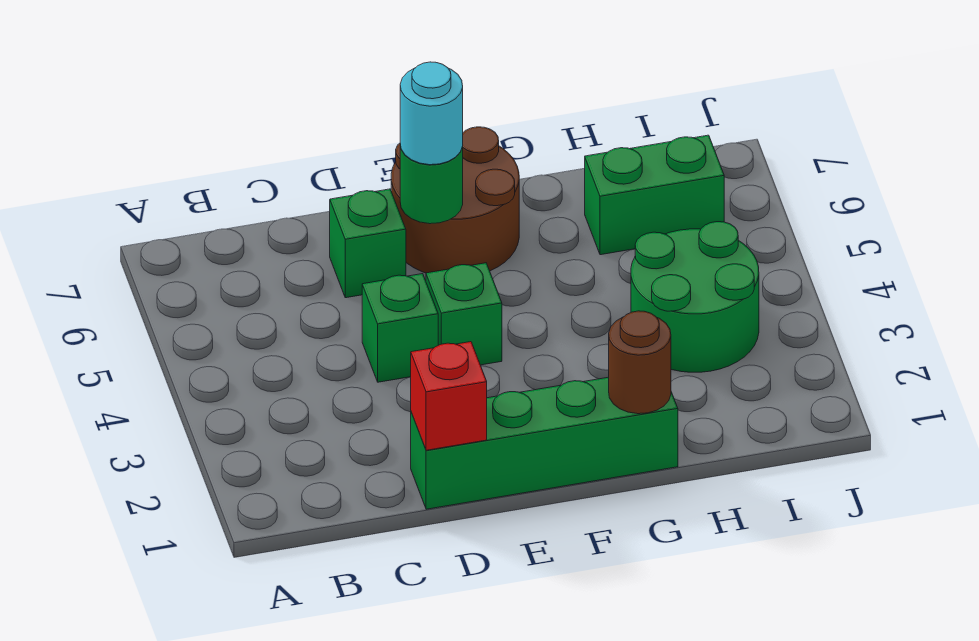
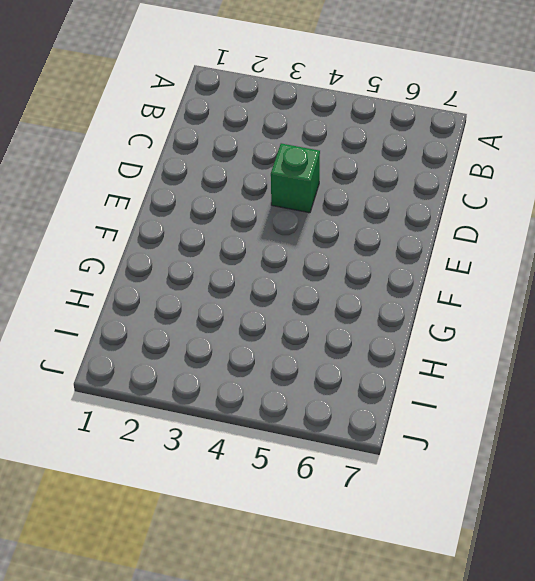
none -> green 1x4 brick [411,377,678,509]
none -> green 1x1 brick [330,189,406,298]

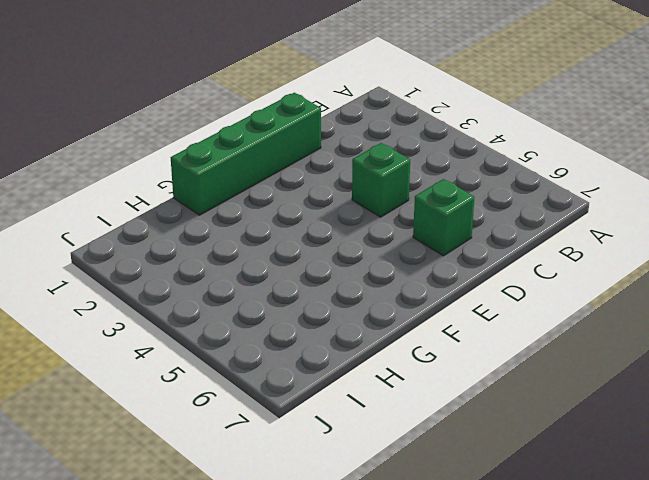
none -> green 1x1 brick [426,263,502,365]
none -> brown 2x2 round brick [391,127,519,273]

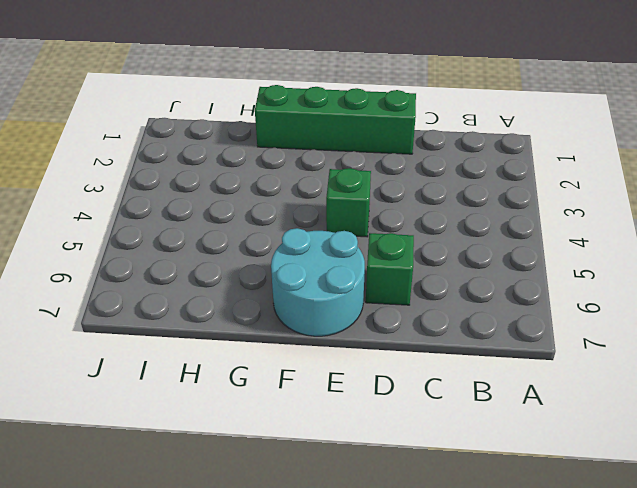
cyan 2x2 round brick [271,228,365,336] -> brown 2x2 round brick [391,127,519,273]
none -> green 1x1 brick [362,274,438,382]
none -> green 2x2 round brick [631,222,759,372]

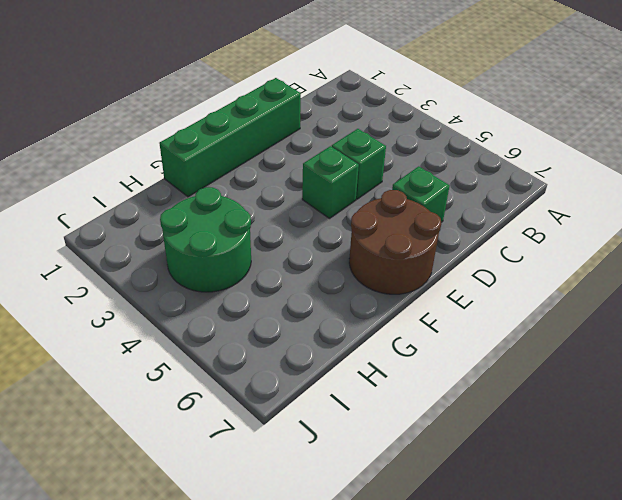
none -> green 1x2 brick [585,135,724,255]
none -> red 1x1 brick [411,342,487,450]

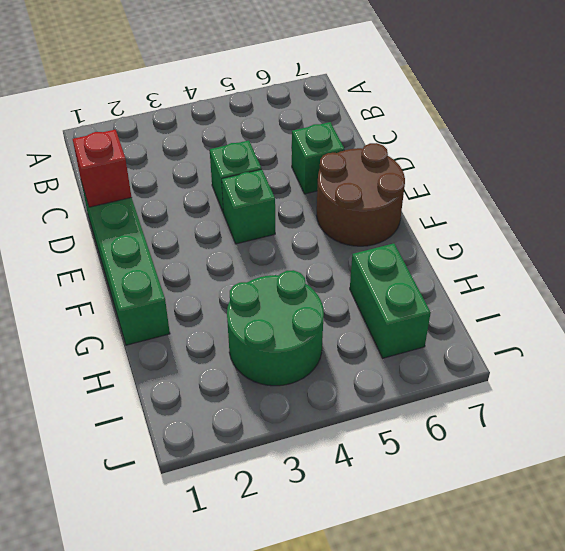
none -> green 1x1 round brick [400,145,463,224]
none -> brown 1x1 round brick [609,311,671,414]

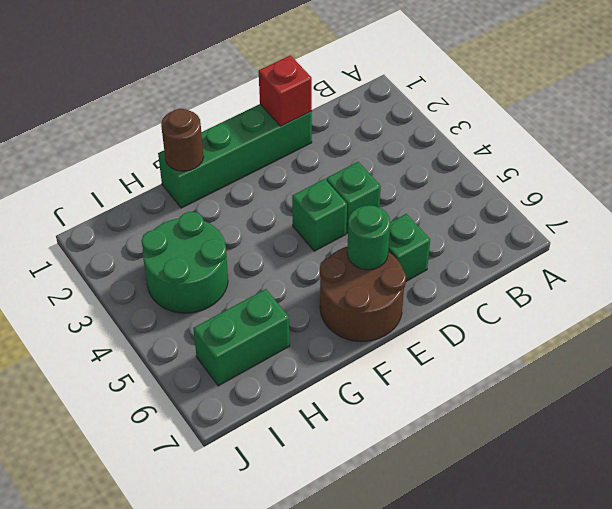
none -> cyan 1x1 round brick [400,62,463,165]

